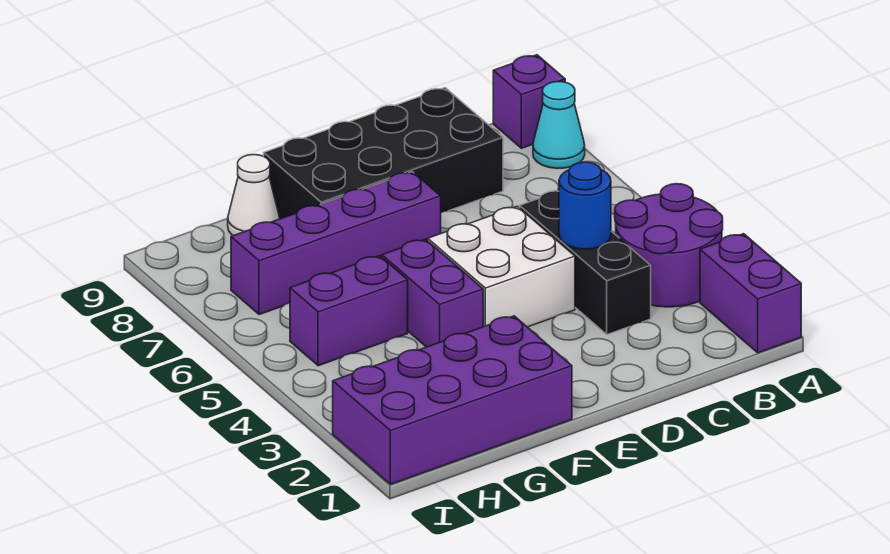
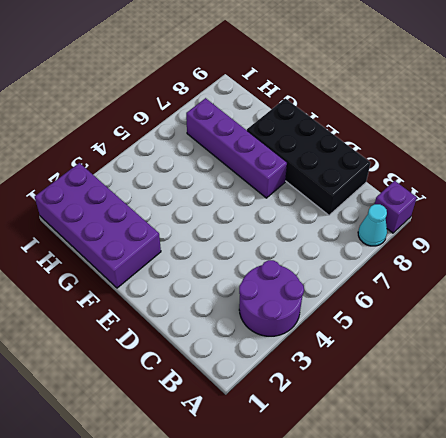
none -> purple 1x2 brick [700,234,801,353]
none -> black 1x3 brick [520,191,651,335]
none -> white 2x2 brick [428,206,575,327]

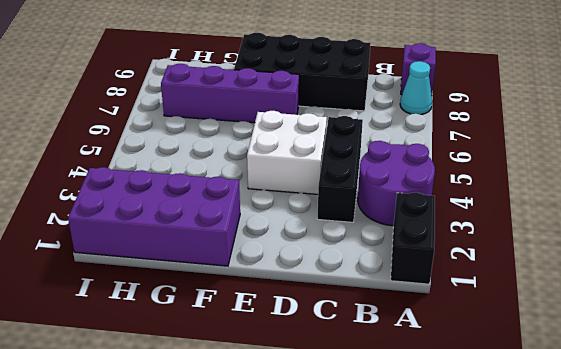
black 1x2 brick [391,192,435,284] -> purple 1x2 brick [700,234,801,353]
none -> purple 1x2 brick [382,239,483,347]
none -> purple 1x2 brick [290,256,408,366]
none -> white 1x1 cone [228,155,280,236]

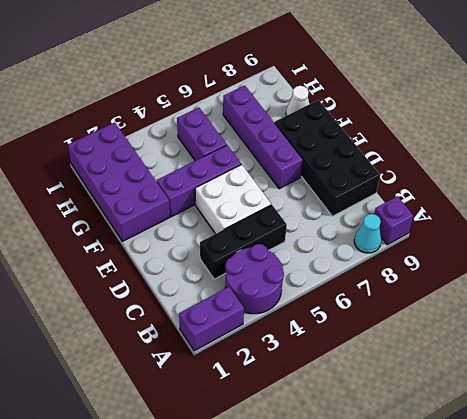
purple 1x3 brick [157,145,241,217] -> purple 1x2 brick [382,239,483,347]
none -> blue 1x1 round brick [559,162,611,249]

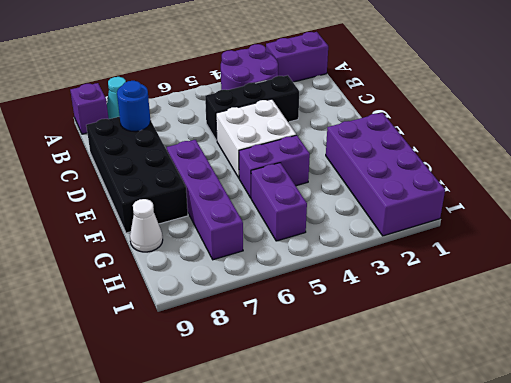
blue 1x1 round brick [117,81,150,131] -> blue 1x1 round brick moved to [559,162,611,249]

